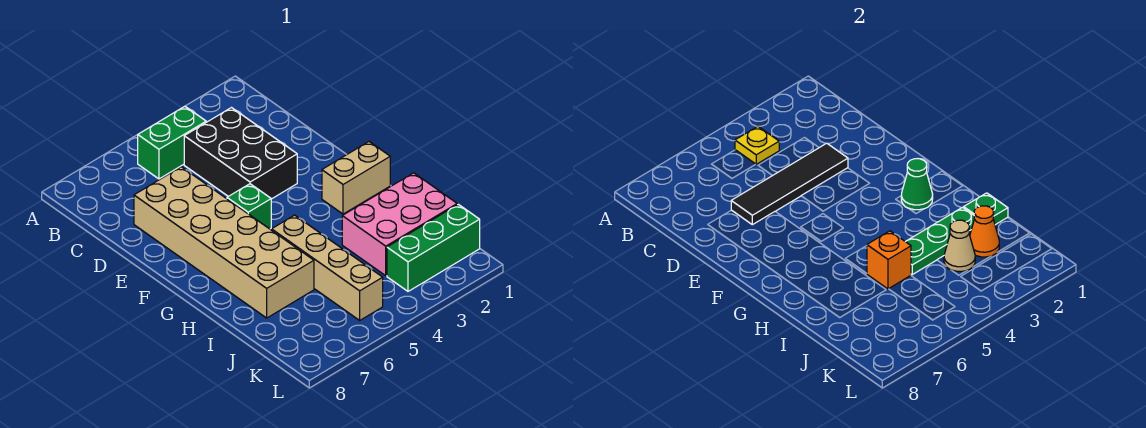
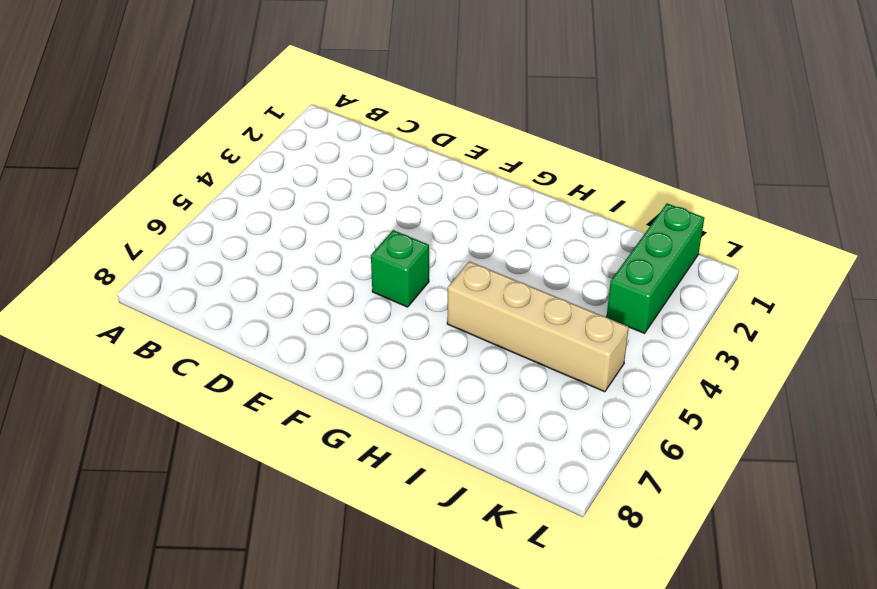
none -> green 1x2 brick [138,106,206,179]
none -> black 2x3 brick [184,108,297,199]
none -> tan 2x6 brick [134,167,314,318]

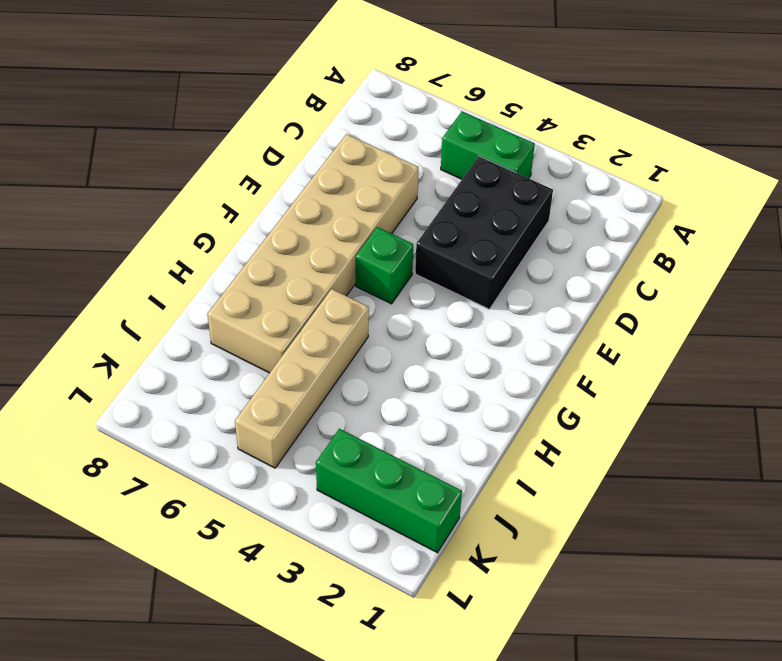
none -> tan 1x2 brick [322,142,390,214]
none -> pink 2x3 brick [342,173,457,276]
none -> yellow 1x1 plate [735,126,779,164]

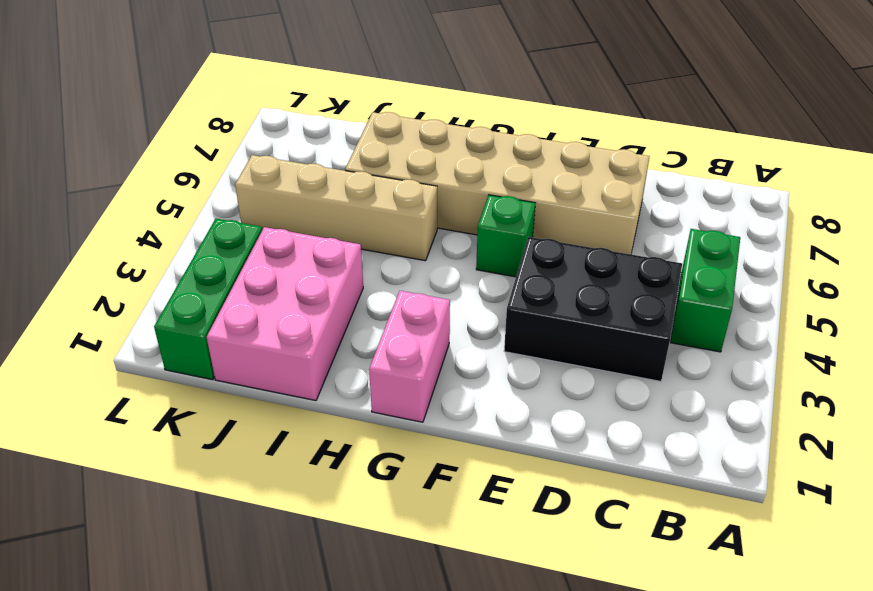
pink 1x2 brick [369,291,450,422] -> tan 1x2 brick [322,142,390,214]
none -> yellow 1x1 plate [735,126,779,164]
none -> black 1x4 tile [731,143,848,225]
none -> green 1x1 cone [901,159,933,210]

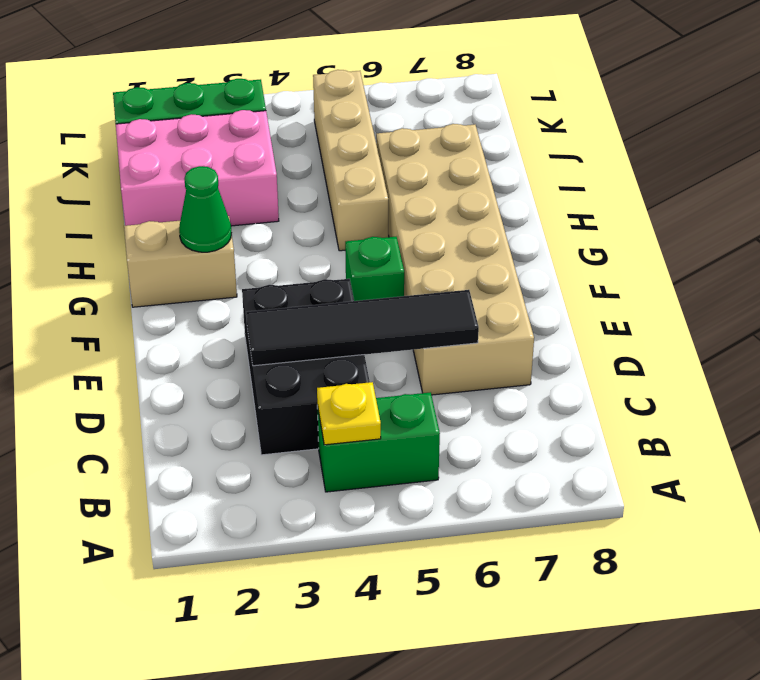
none -> green 1x1 plate [964,193,1008,225]
none -> green 1x3 plate [906,207,974,274]
none -> orange 1x1 brick [867,231,911,289]

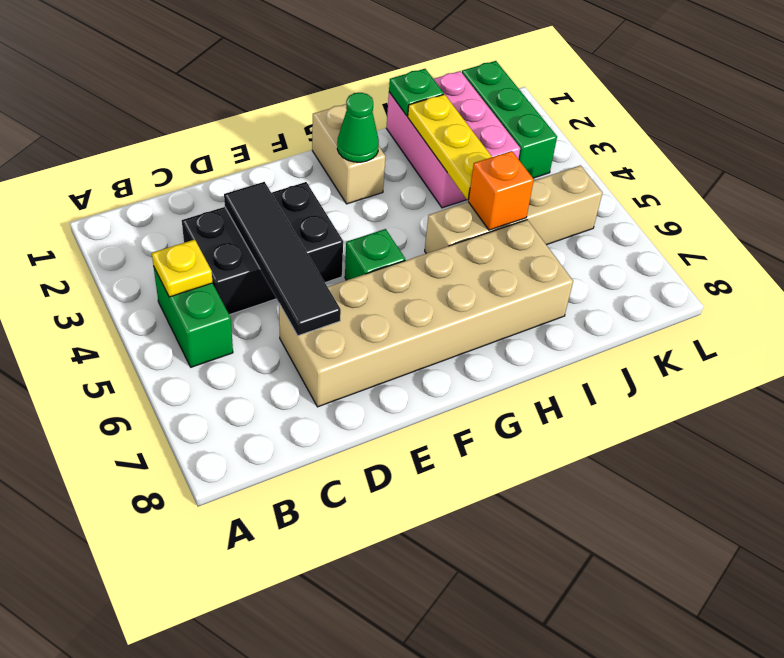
yellow 1x3 plate [408,94,492,200] -> green 1x3 plate [906,207,974,274]
none -> orange 1x1 cone [970,206,999,257]
none -> tan 1x1 cone [944,220,975,271]

